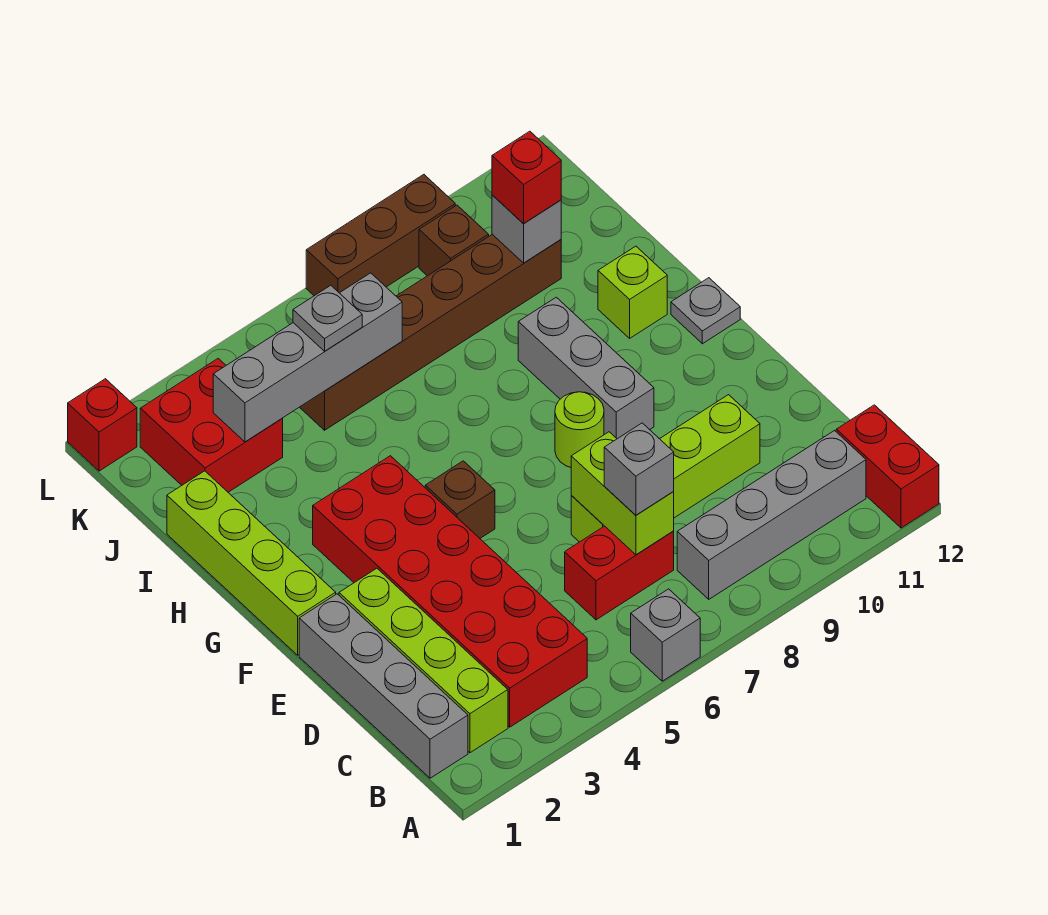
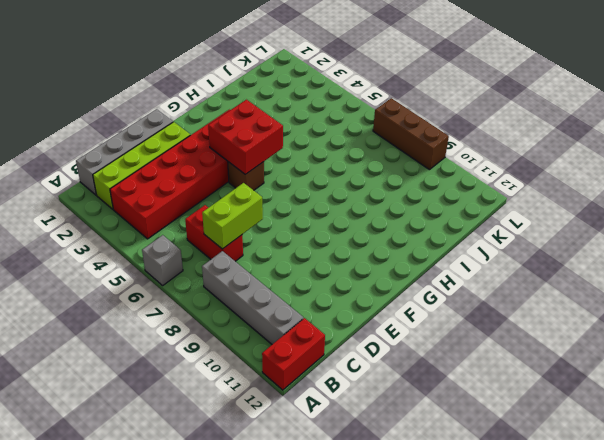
red 2x2 brick [208,100,283,174] -> red 2x2 brick moved to [140,359,283,492]
none -> lime 1x4 brick [571,395,760,542]
none -> lime 1x4 brick [167,471,336,655]
none -> lime 1x1 round brick [555,392,604,467]

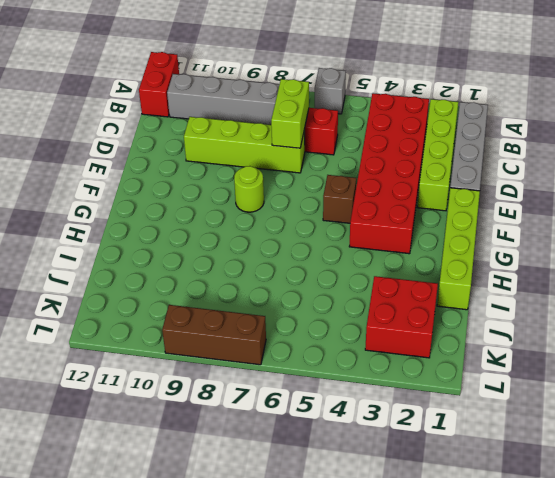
none -> grey 1x3 brick [518,297,654,439]
none -> grey 1x1 plate [671,278,740,344]
none -> lime 1x1 brick [598,246,667,338]

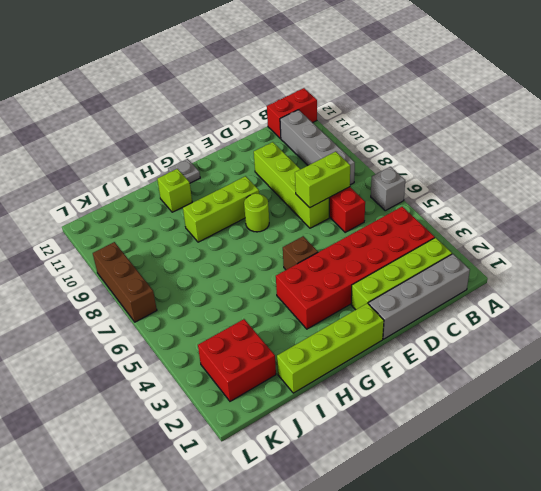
lime 1x3 brick [183,176,259,242] -> grey 1x3 brick [518,297,654,439]
none -> brown 1x6 brick [300,234,561,430]
none -> brown 1x1 brick [419,205,489,276]
none -> red 1x1 brick [68,379,137,471]

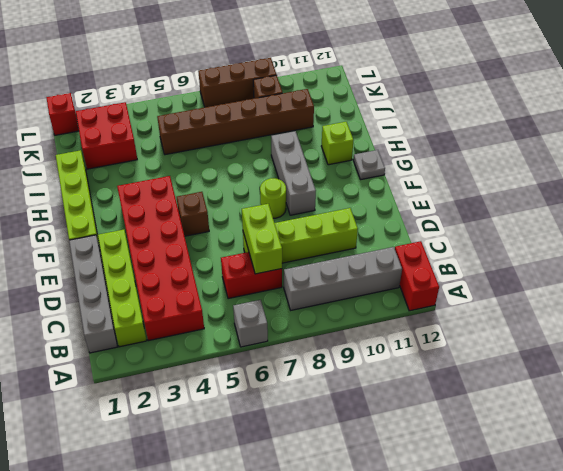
none -> grey 1x4 brick [213,273,402,442]
none -> grey 1x1 brick [492,195,561,263]
none -> grey 1x1 brick [604,423,674,515]

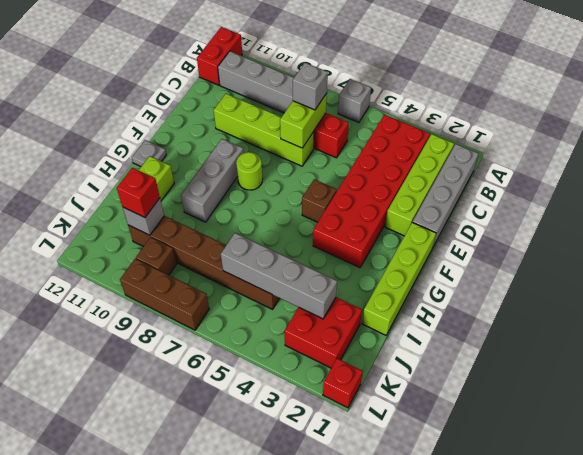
none -> grey 1x1 plate [293,285,362,351]

